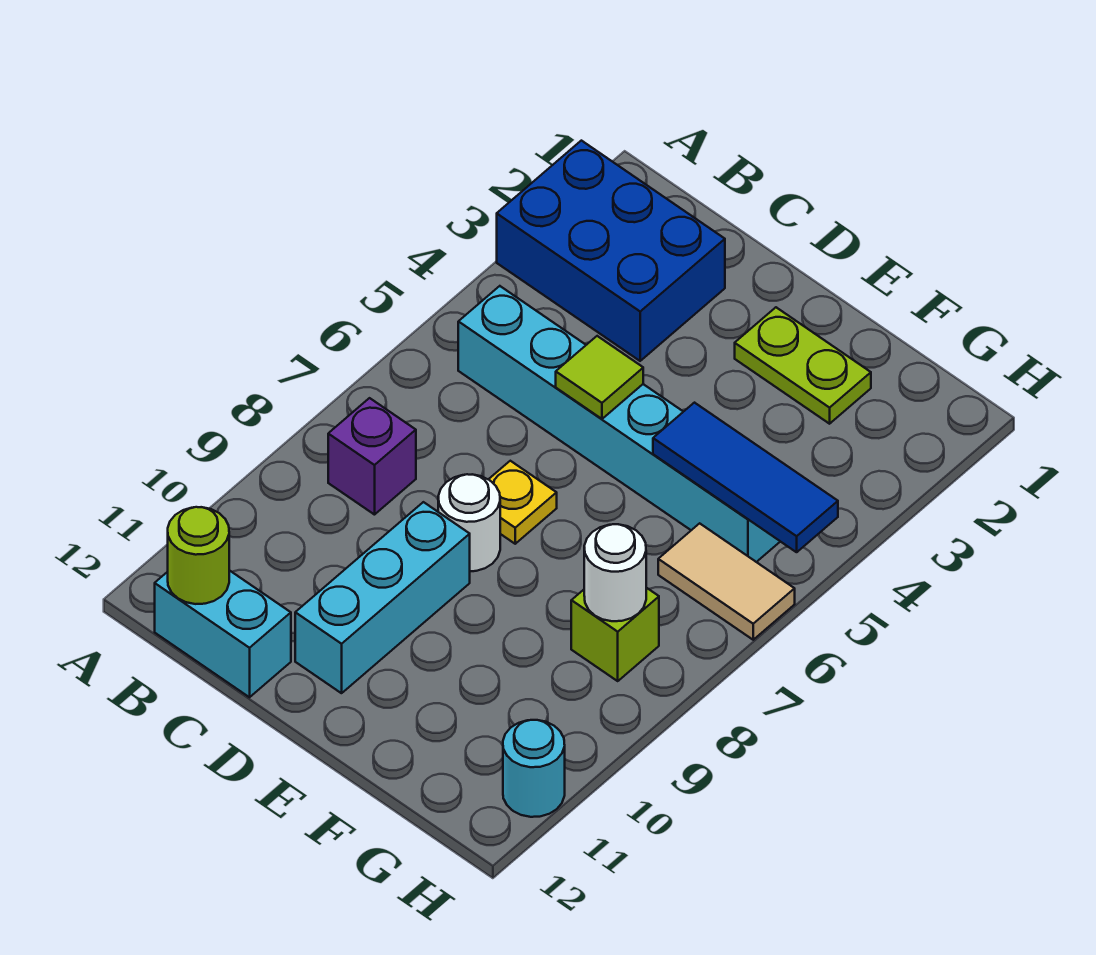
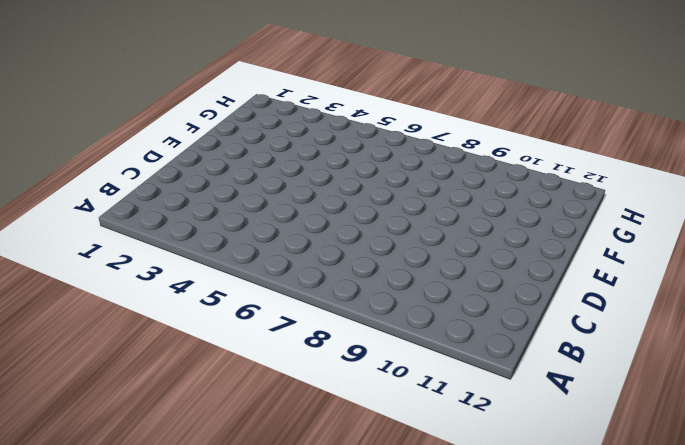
none -> blue 2x3 brick [497,141,725,361]
none -> cyan 1x6 brick [458,286,780,562]
none -> purple 1x1 brick [328,398,416,515]

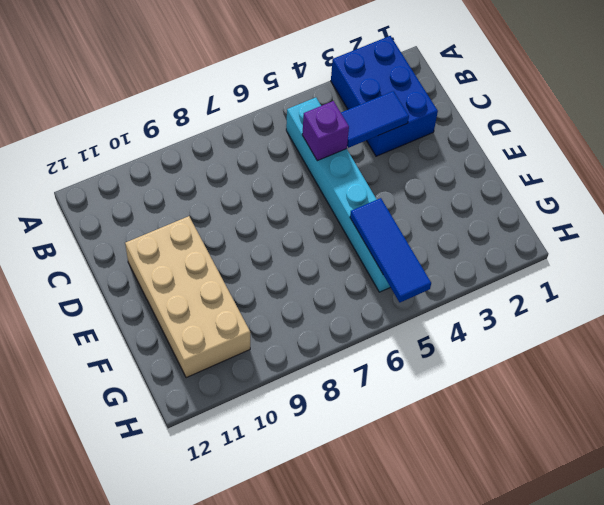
blue 1x2 tile [341,91,409,148] -> none
purple 1x1 brick [302,101,349,161] -> purple 1x1 brick moved to [328,398,416,515]
tan 2x4 brick [125,216,250,378] -> cyan 1x3 brick [295,502,470,693]
none -> cyan 1x2 brick [155,570,291,697]
none -> yellow 1x1 plate [489,461,557,544]
none -> white 1x1 round brick [438,474,500,571]

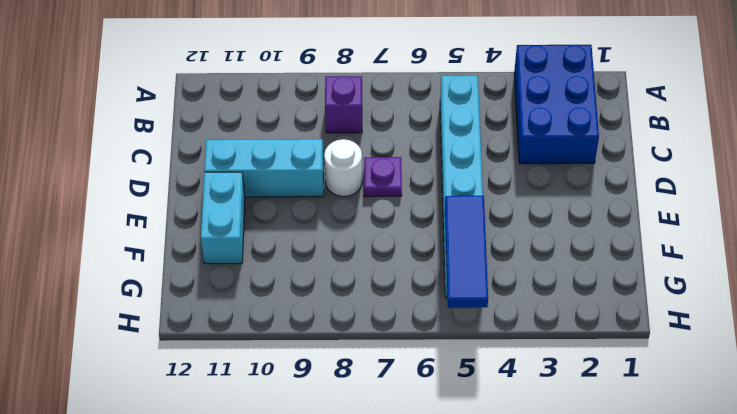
purple 1x1 plate [364,157,402,197] -> yellow 1x1 plate [489,461,557,544]
cyan 1x2 brick [201,172,245,264] -> cyan 1x2 brick moved to [155,570,291,697]
none -> lime 1x2 plate [735,307,871,424]
none -> tan 1x2 tile [658,523,795,640]
none -> lime 1x1 brick [571,588,659,681]

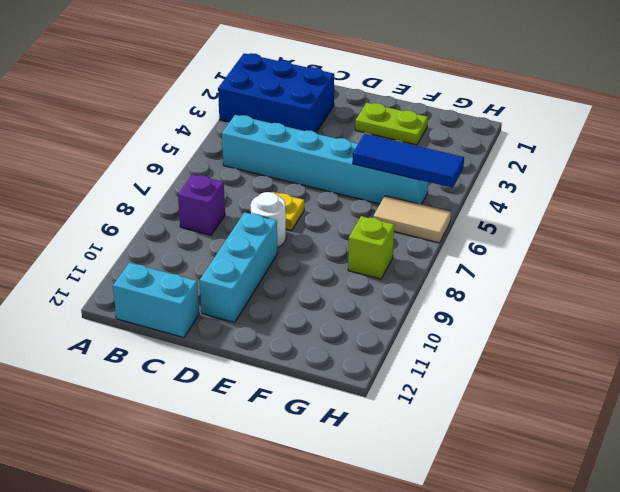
none -> cyan 1x1 round brick [503,720,565,817]
none -> lime 1x1 round brick [168,507,229,604]
none -> lime 1x1 tile [556,336,643,419]

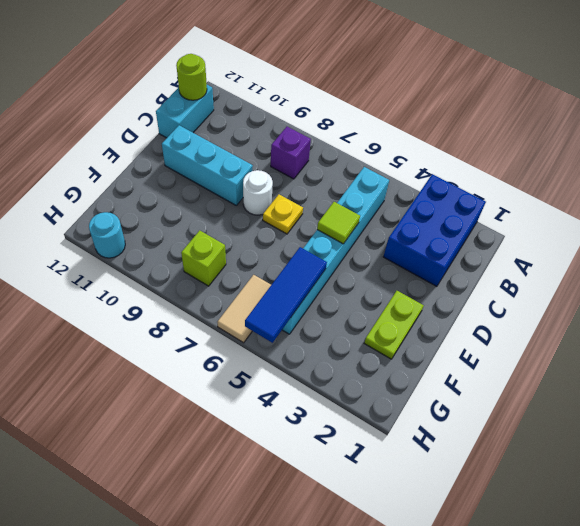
none -> white 1x1 round brick [584,524,646,621]

